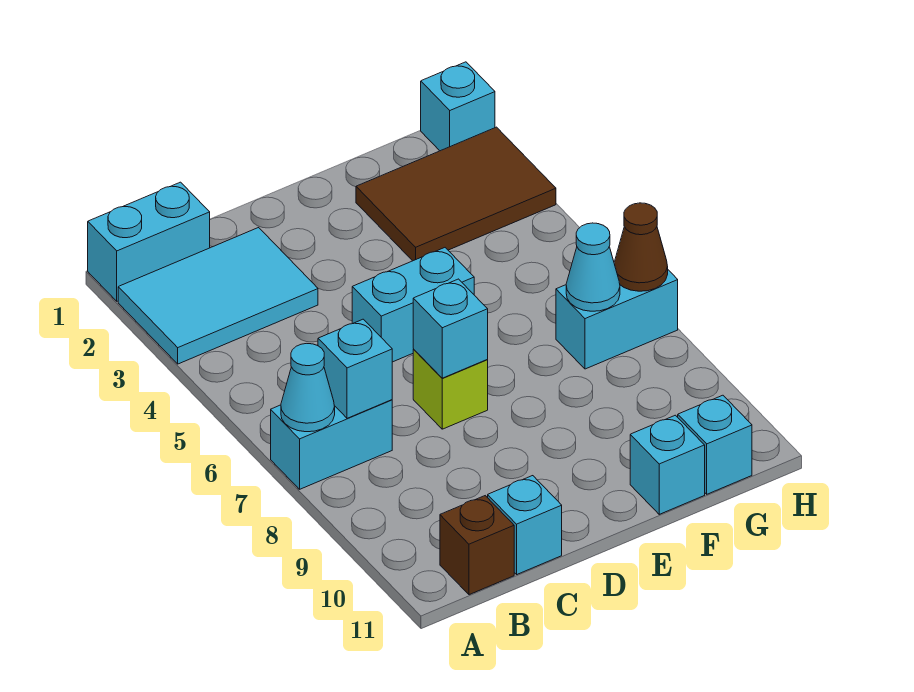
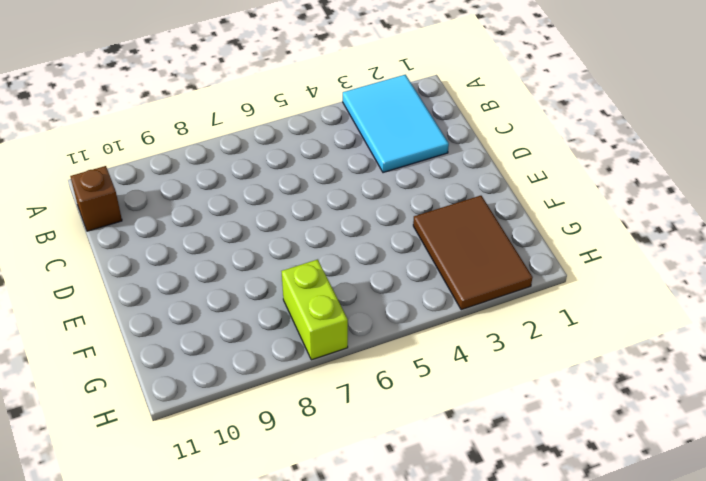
lime 1x2 brick [282,259,348,360] -> cyan 1x2 brick [556,270,678,369]
none -> cyan 1x2 brick [88,182,210,301]
none -> cyan 1x2 brick [271,400,392,489]
none -> cyan 1x1 brick [488,476,562,574]

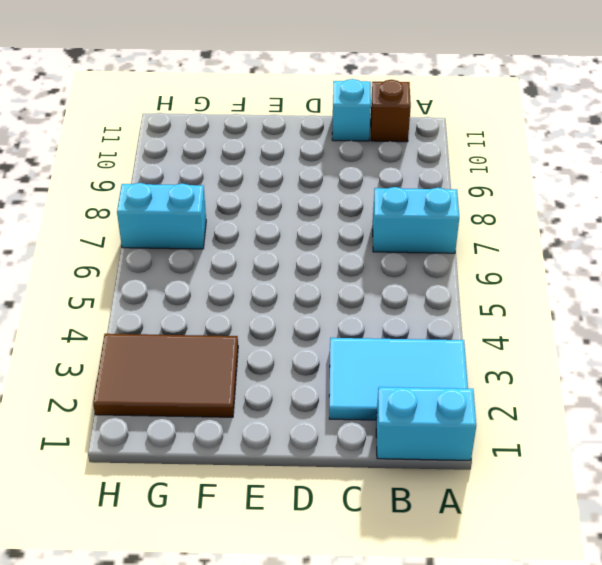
none -> cyan 1x2 brick [352,248,474,362]
none -> lime 1x1 brick [413,349,488,429]
none -> cyan 1x1 brick [630,415,705,514]

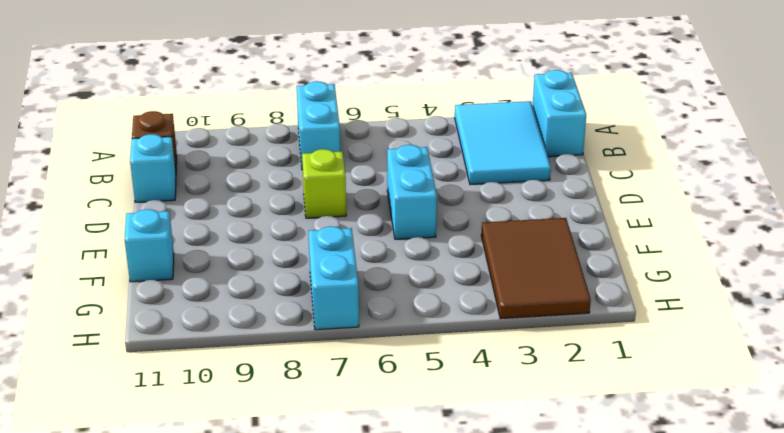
none -> cyan 1x1 brick [678,395,752,494]
none -> cyan 1x1 brick [421,62,495,151]
none -> cyan 1x1 cone [281,344,335,432]

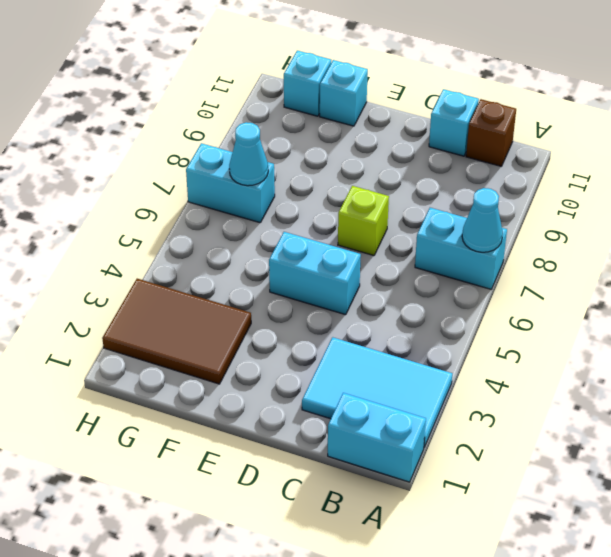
none -> cyan 1x1 brick [421,62,495,151]
none -> cyan 1x1 brick [318,319,392,418]
none -> cyan 1x1 brick [413,279,488,378]

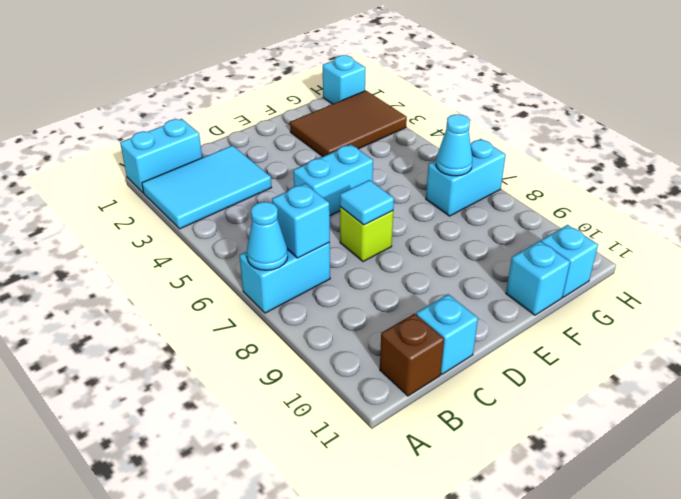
cyan 1x1 tile [340,180,394,225] -> cyan 1x1 brick [413,279,488,378]
none -> brown 1x1 cone [614,203,668,291]

